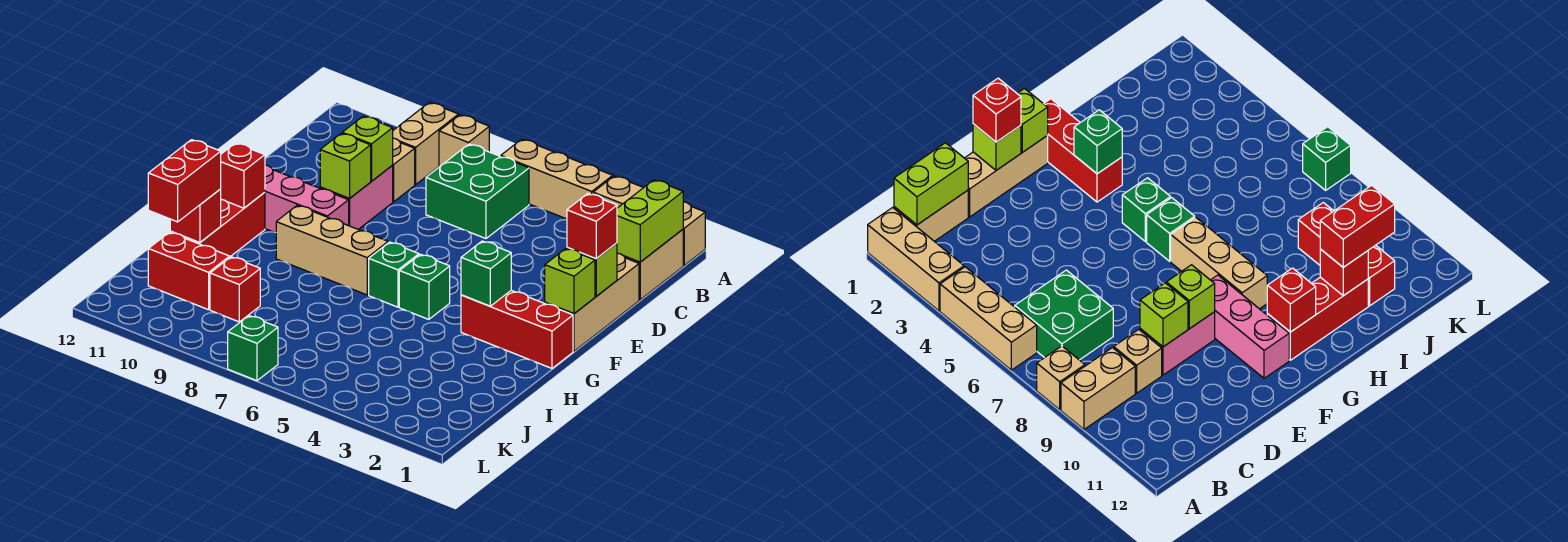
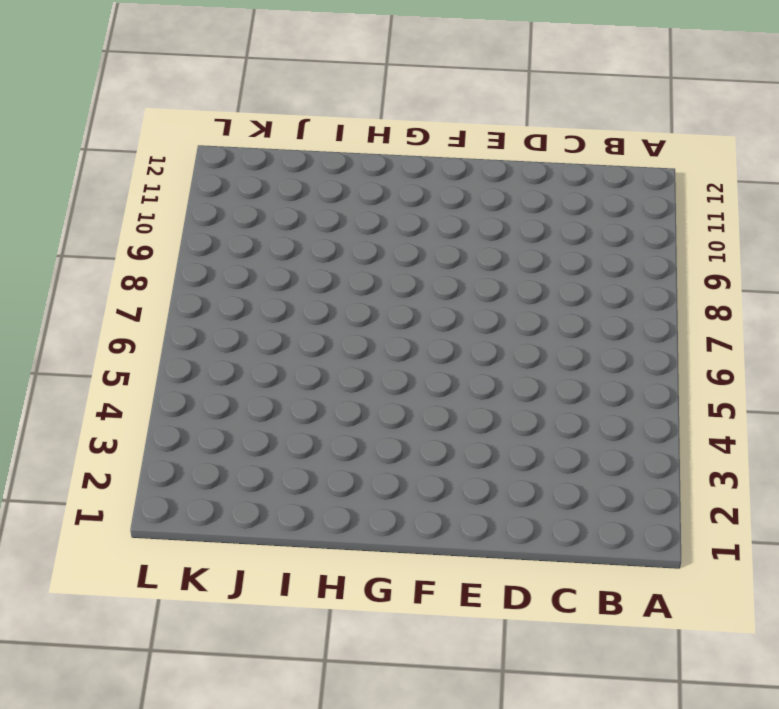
none -> tan 1x3 brick [593,176,705,265]
none -> tan 1x3 brick [501,139,613,219]
none -> tan 1x1 brick [439,115,489,167]

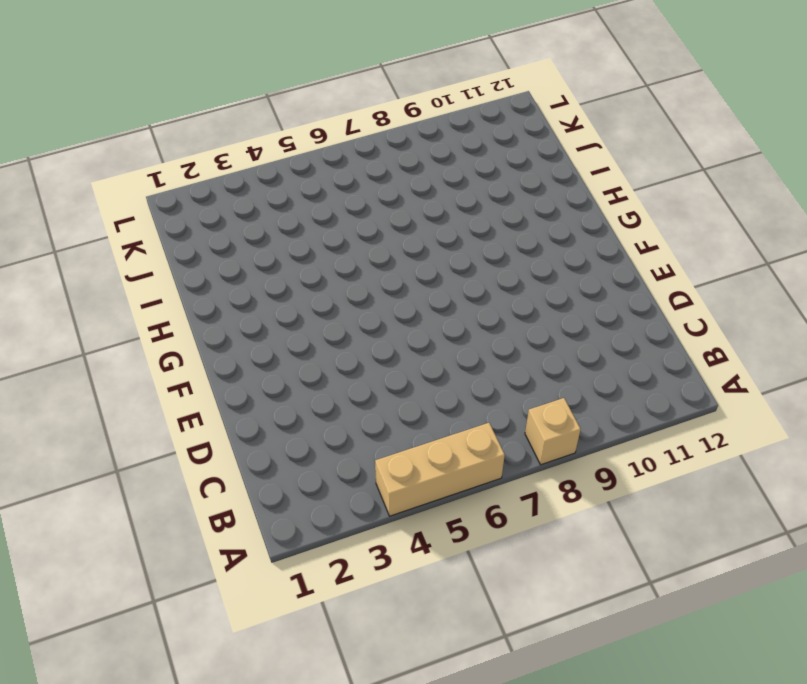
none -> tan 1x3 brick [593,176,705,265]
none -> tan 1x2 brick [393,102,459,185]
none -> tan 1x2 brick [624,229,683,300]

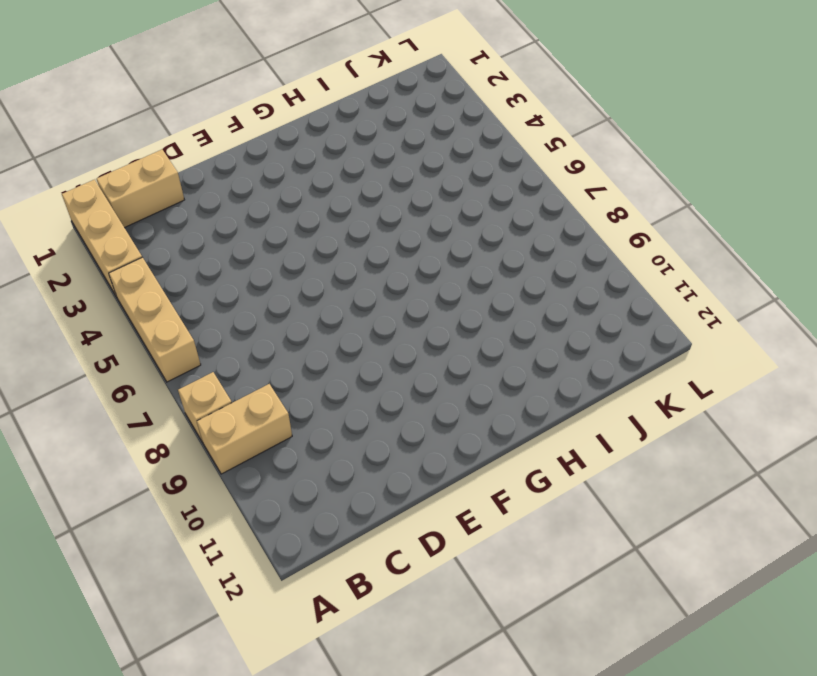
none -> green 2x2 brick [426,144,529,239]
none -> tan 1x1 brick [392,138,415,202]
none -> tan 1x3 brick [545,253,639,351]

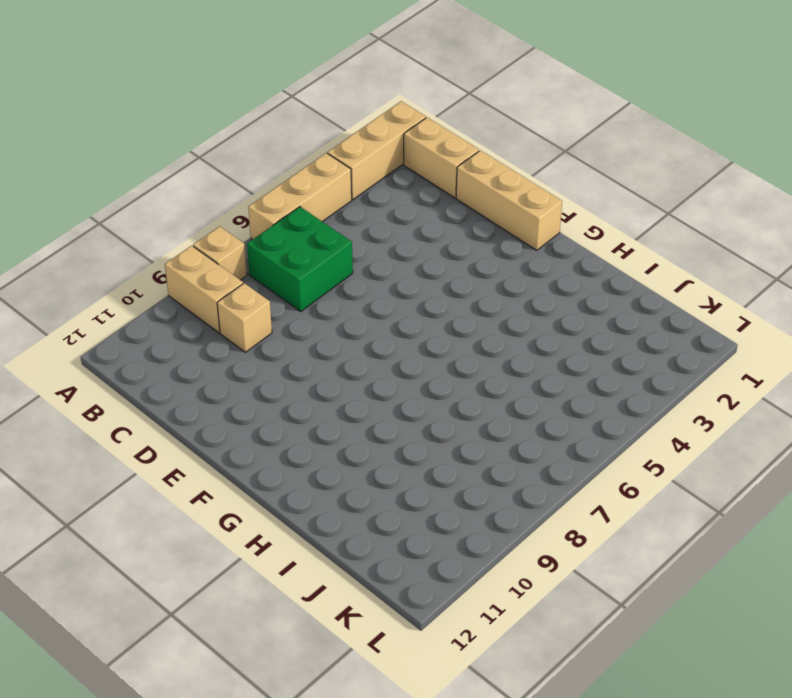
none -> pink 1x2 brick [320,166,393,229]
none -> pink 1x3 brick [265,165,349,233]
none -> red 1x3 brick [461,290,573,368]

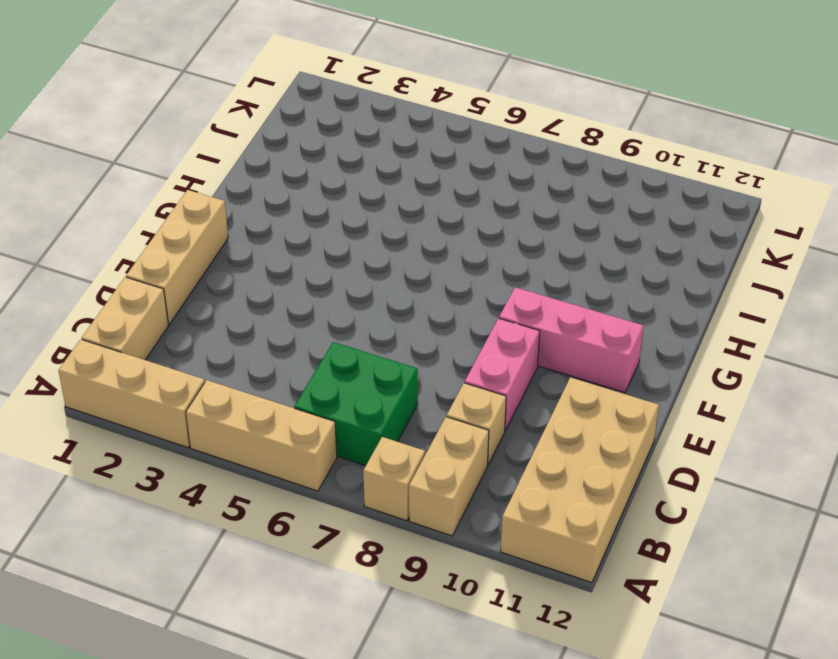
tan 2x4 brick [501,377,659,583] -> none
none -> red 1x3 brick [461,290,573,368]
none -> green 1x1 brick [399,254,450,319]
none -> green 1x1 brick [369,242,419,307]

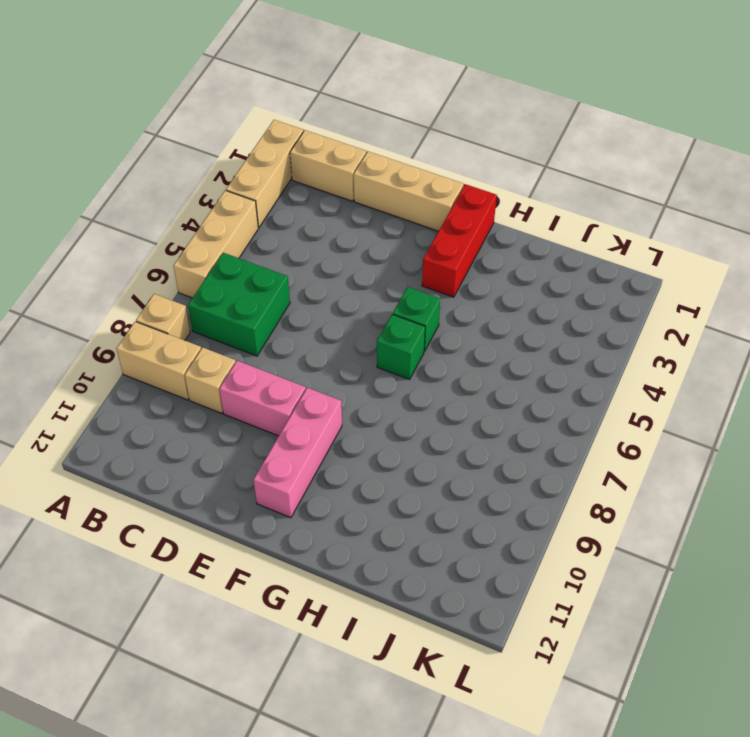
none -> tan 1x3 brick [276,205,388,295]
none -> red 1x3 brick [170,192,265,257]
none -> red 1x1 brick [210,257,260,322]

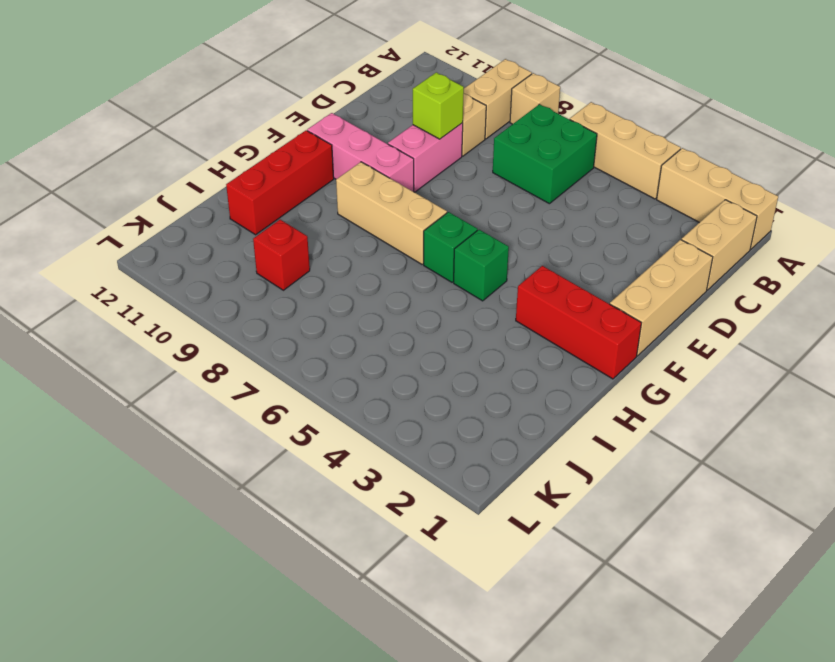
none -> red 1x2 brick [148,232,230,310]
none -> green 1x1 brick [228,316,278,381]
none -> lime 1x2 brick [617,180,683,262]

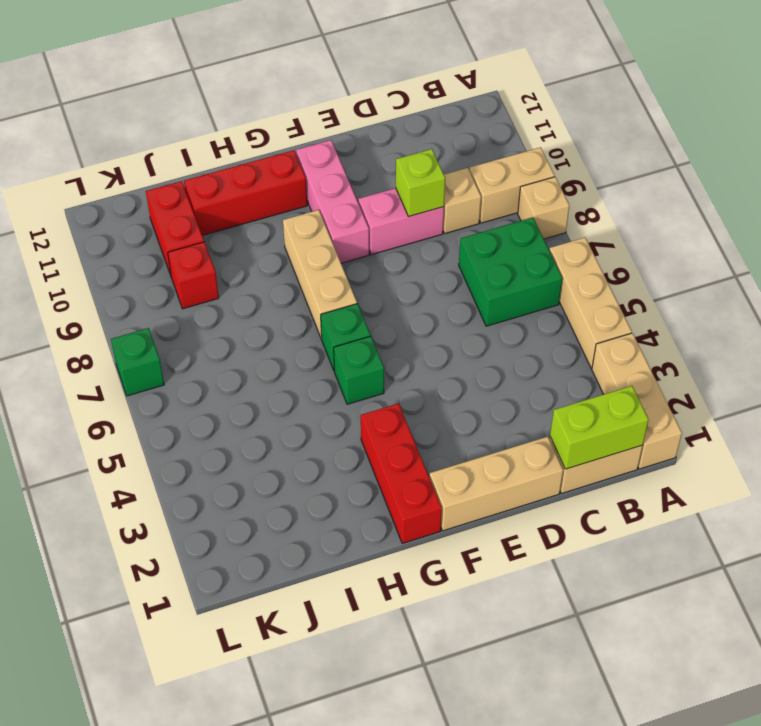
none -> lime 1x1 brick [567,243,617,296]
none -> lime 1x1 brick [320,133,371,199]
none -> lime 1x1 brick [545,249,595,314]

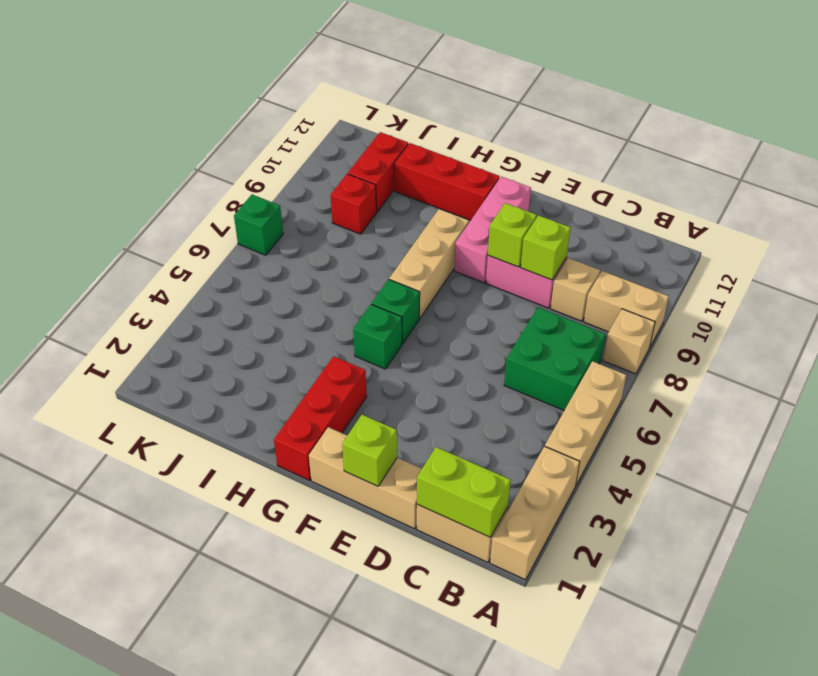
none -> lime 1x1 brick [545,249,595,314]
none -> green 1x1 brick [461,241,511,306]
none -> red 1x1 brick [221,143,265,208]

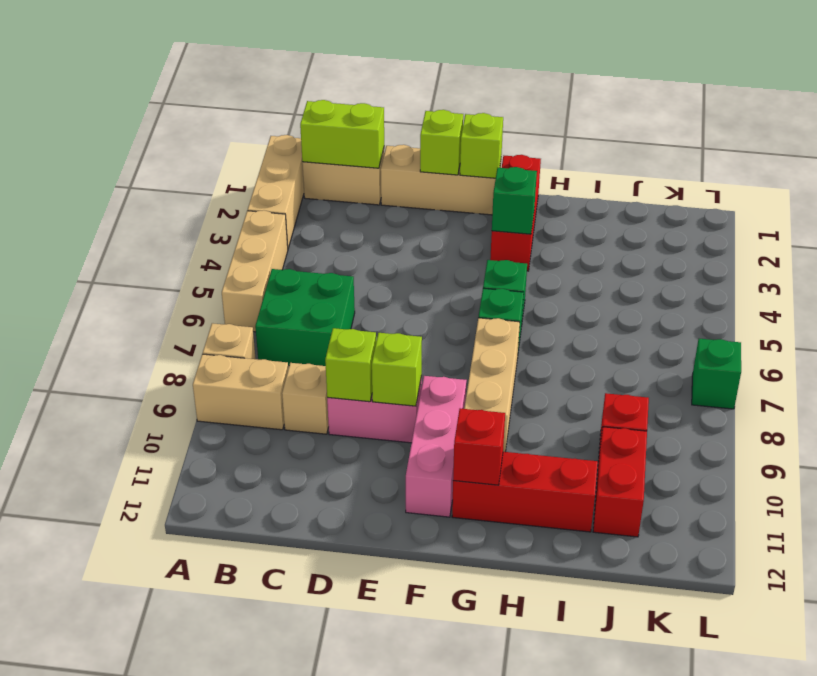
none -> red 1x1 brick [170,189,221,243]
none -> red 1x1 brick [567,194,617,259]
none -> red 1x2 brick [148,140,221,222]

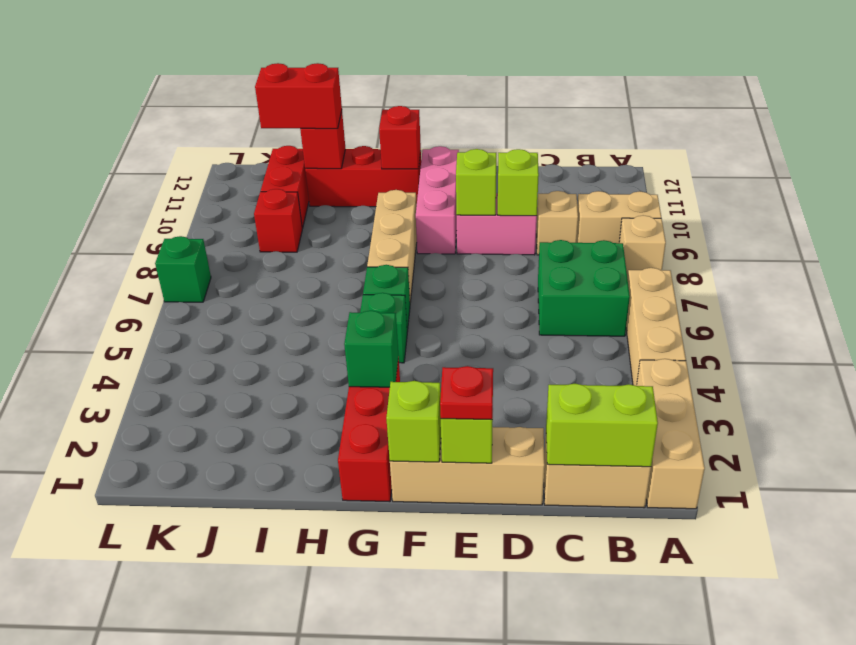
red 1x1 plate [440,366,493,420] -> red 1x1 brick [567,194,617,259]

